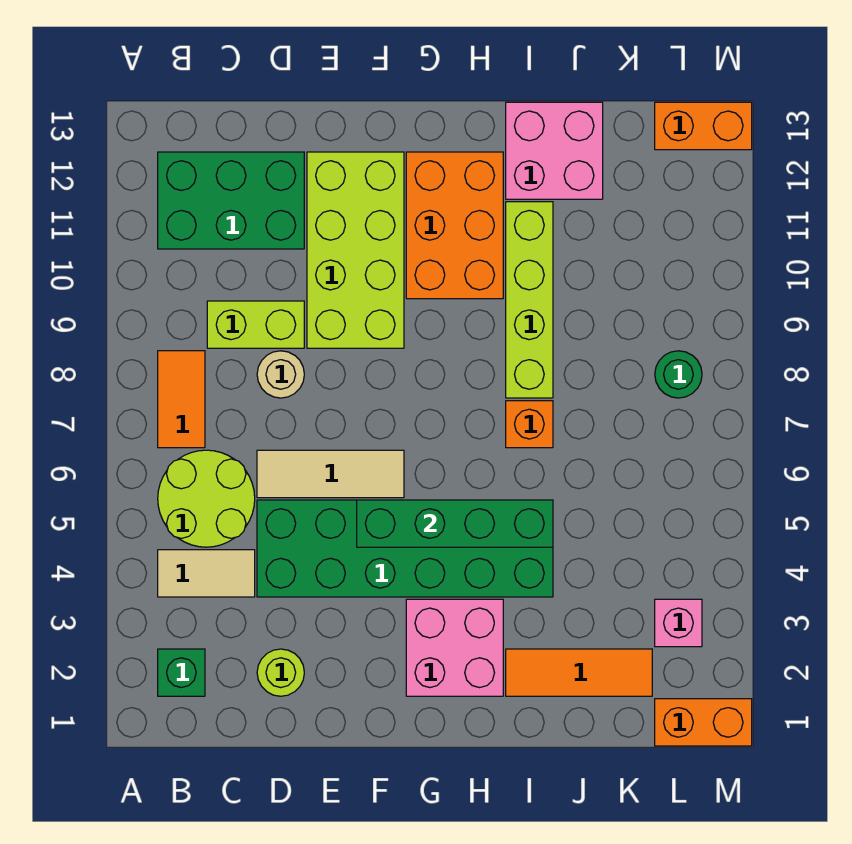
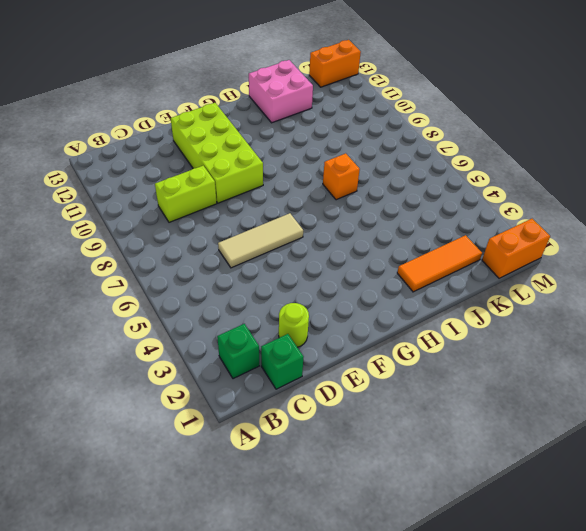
green 1x1 brick [261,334,303,389] -> none
none -> tan 1x2 tile [158,550,255,597]
none -> lime 2x2 round brick [158,450,255,547]
none -> orange 1x2 tile [158,351,205,448]

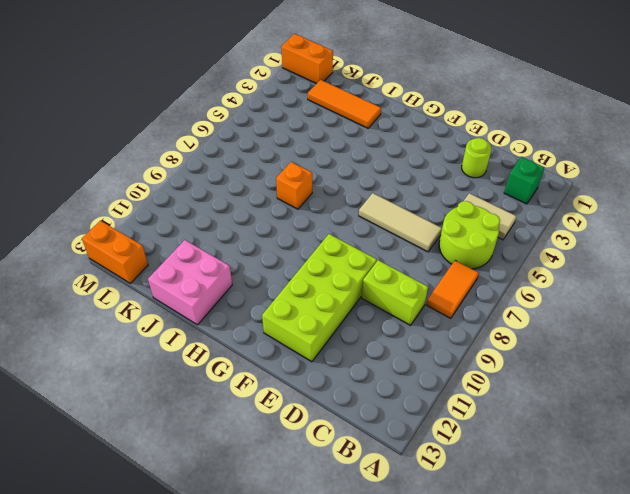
none -> green 2x3 brick [158,152,304,249]
none -> green 2x6 brick [257,500,553,597]
none -> tan 1x1 round brick [257,351,304,398]

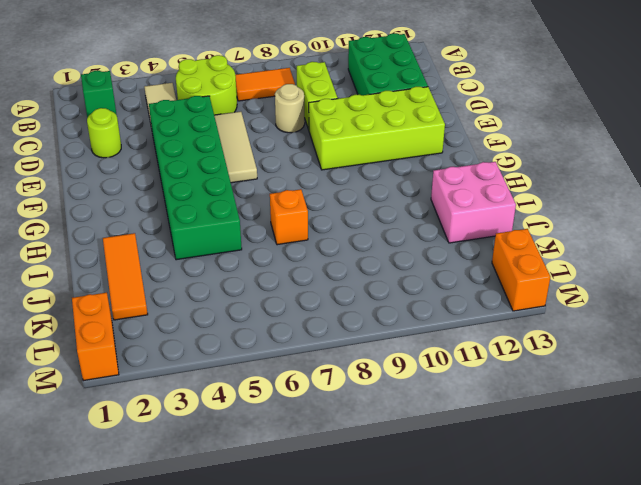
none -> pink 2x2 brick [406,599,503,696]
none -> orange 2x3 brick [406,152,503,299]
none -> lime 1x4 brick [506,202,553,398]

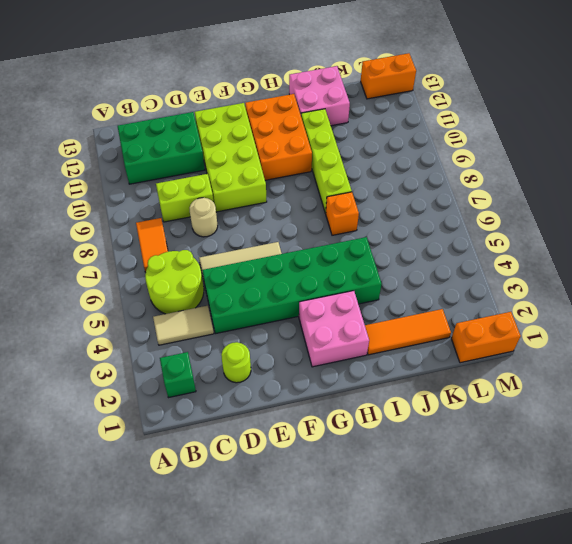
none -> pink 1x1 brick [655,599,702,647]
none -> green 1x1 round brick [655,351,702,398]
none -> green 1x4 brick [357,500,553,547]

